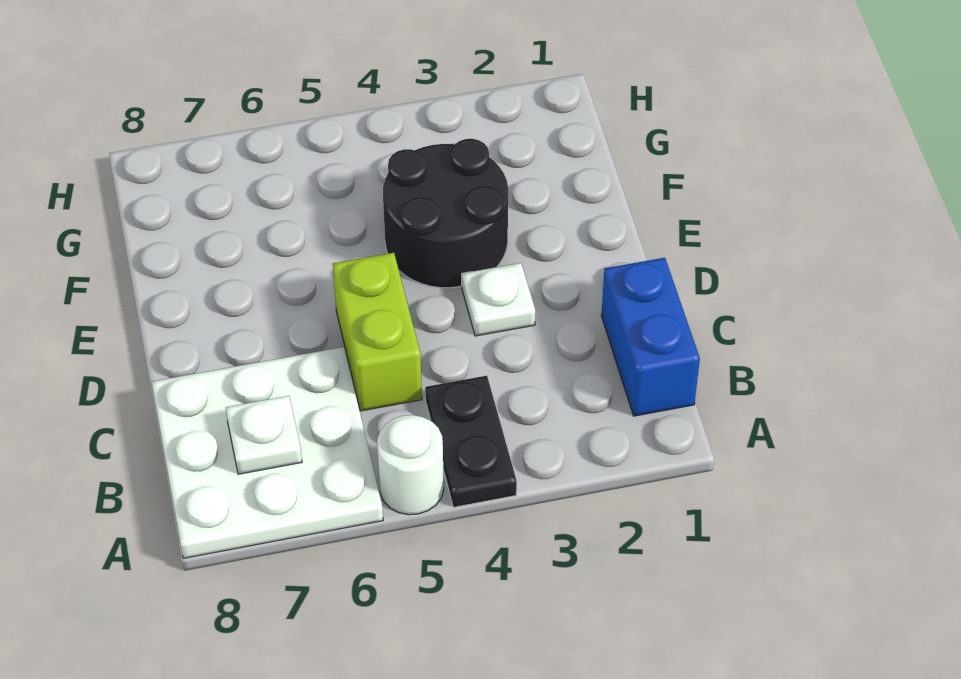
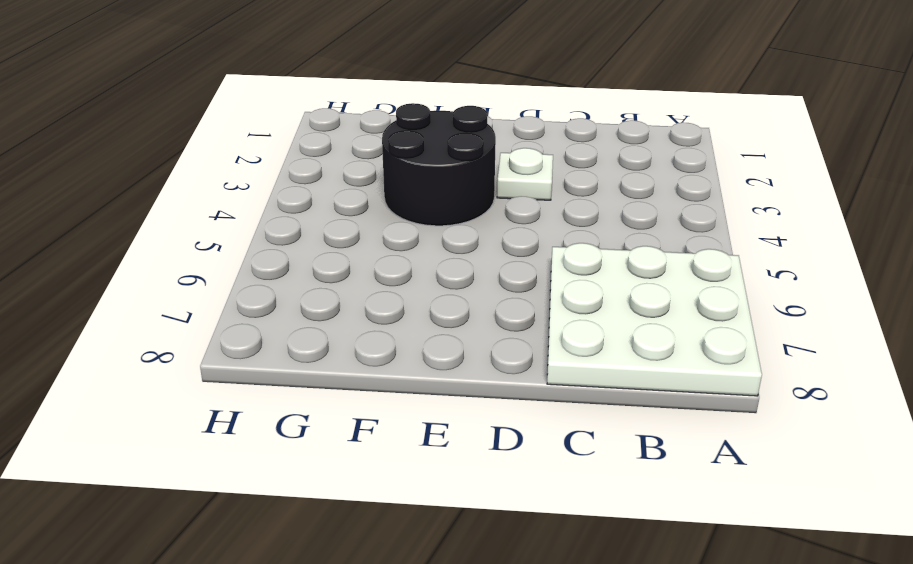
none -> black 1x2 plate [425,376,517,507]
none -> white 1x1 round brick [377,415,444,515]

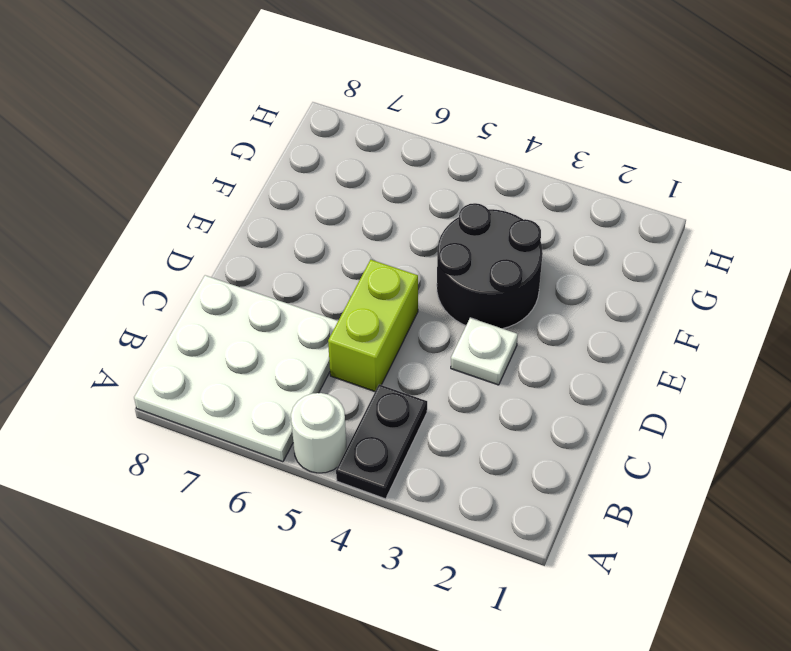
none -> blue 1x2 brick [601,258,700,416]
none -> white 1x1 plate [226,396,302,474]

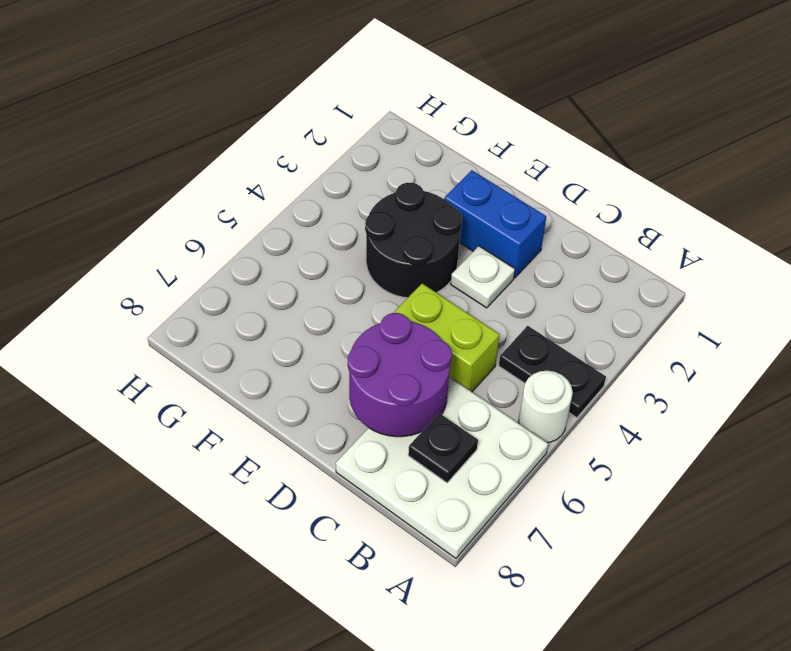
black 1x1 plate [408,413,478,483] -> white 1x1 plate [226,396,302,474]
purple 2x2 round brick [348,313,452,437] -> none
blue 1x2 brick [444,170,546,278] -> blue 1x2 brick moved to [601,258,700,416]

